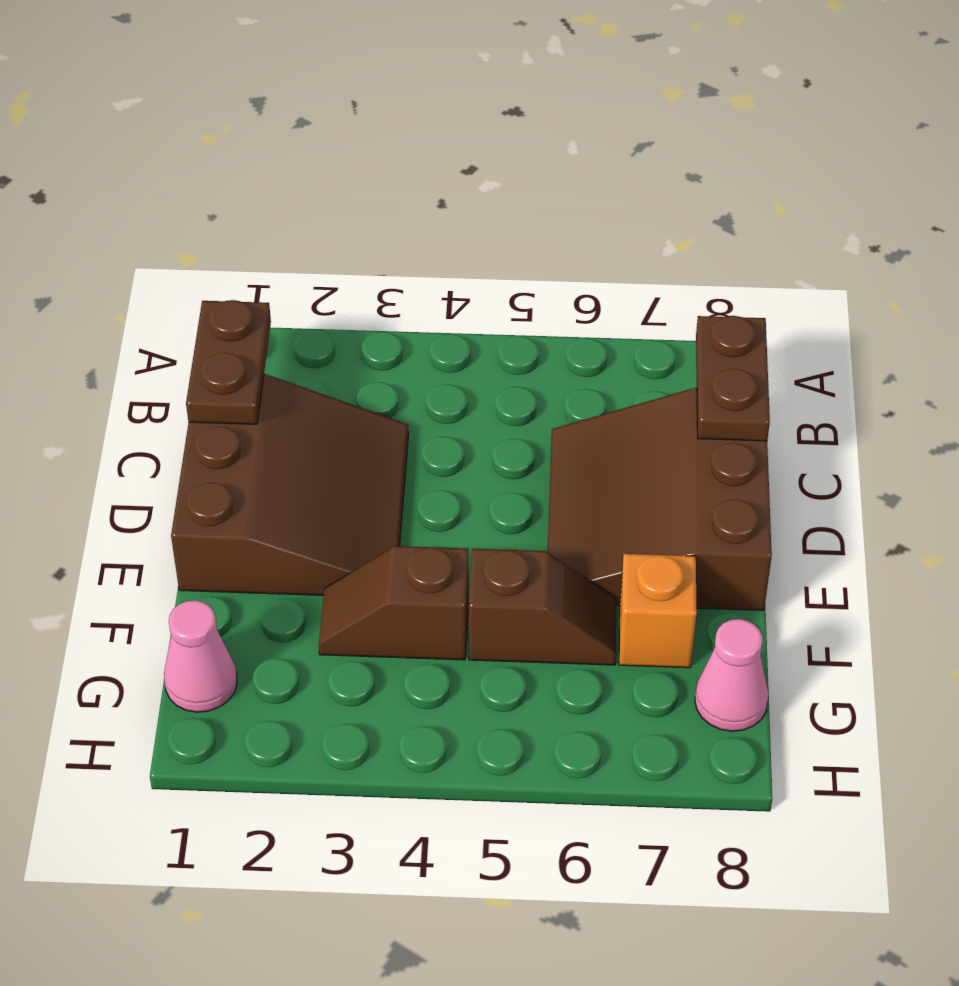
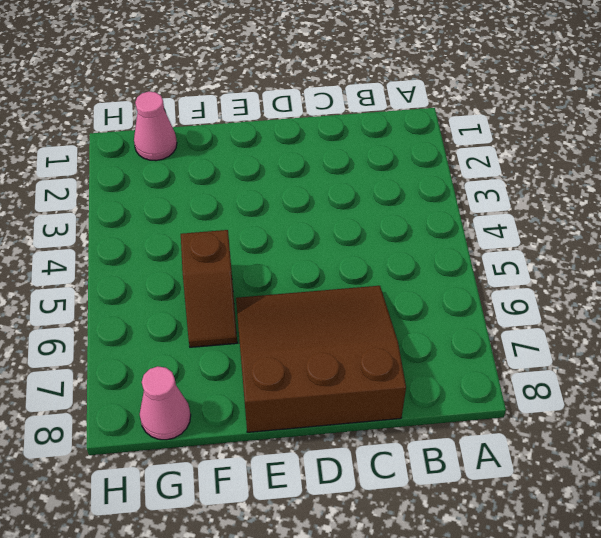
none -> brown 3x3 slope [171,374,409,595]
none -> brown 1x2 slope [319,546,469,660]

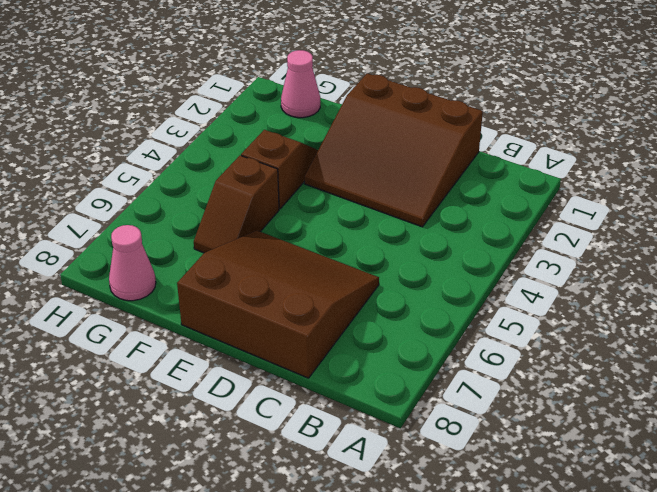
none -> orange 1x1 brick [619,554,697,668]
none -> brown 1x2 plate [186,300,271,424]

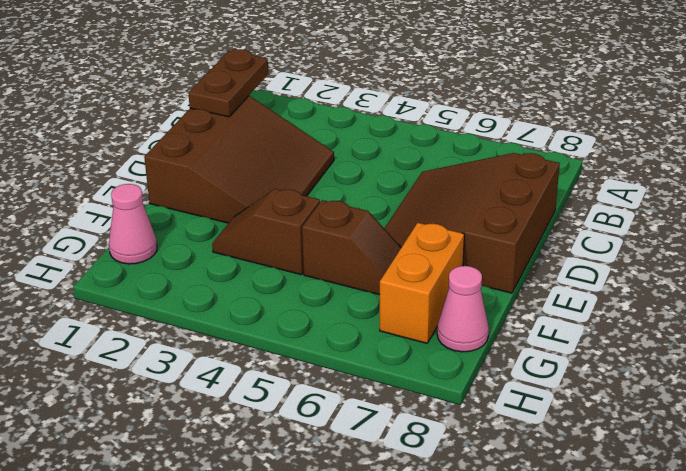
orange 1x2 brick [380,223,464,343] -> orange 1x1 brick [619,554,697,668]
none -> brown 1x2 plate [696,316,770,441]

